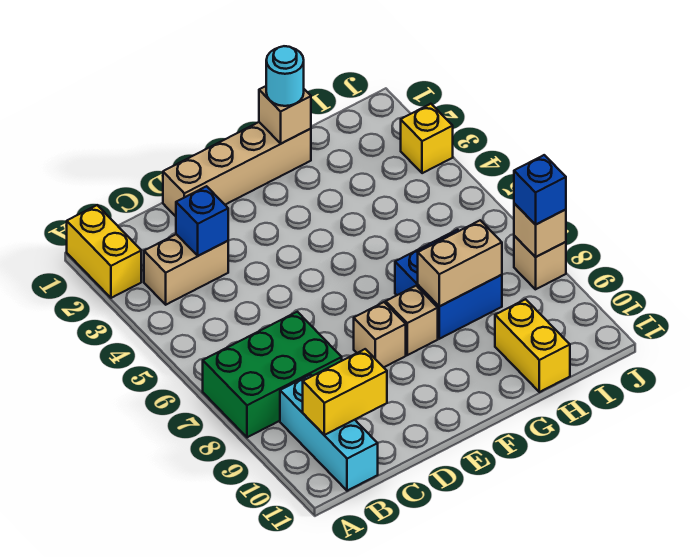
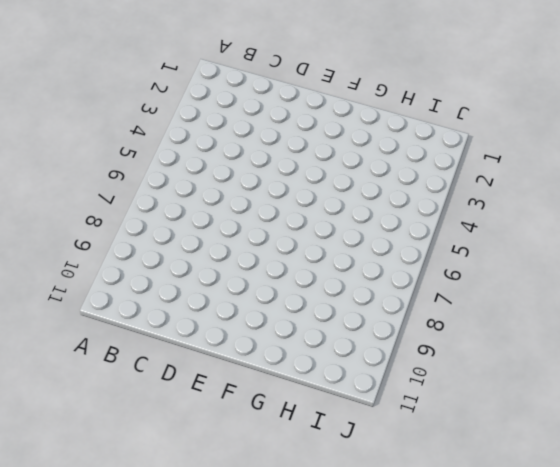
none -> yellow 1x2 brick [67,205,141,298]
none -> green 2x3 brick [203,312,342,437]
none -> tan 1x2 brick [144,234,228,305]

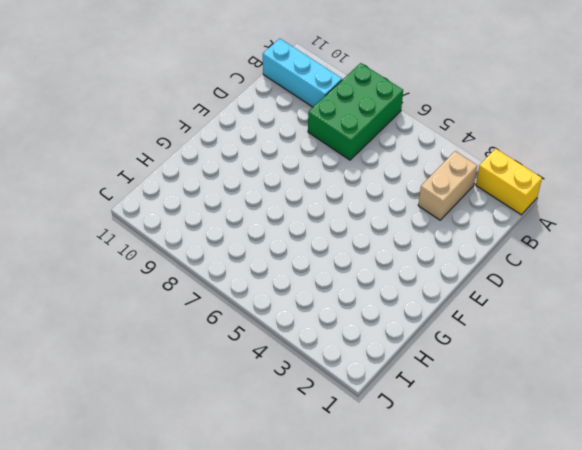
none -> tan 1x4 brick [163,122,311,216]
none -> tan 1x1 brick [354,302,406,367]
none -> tan 1x1 brick [386,286,438,355]

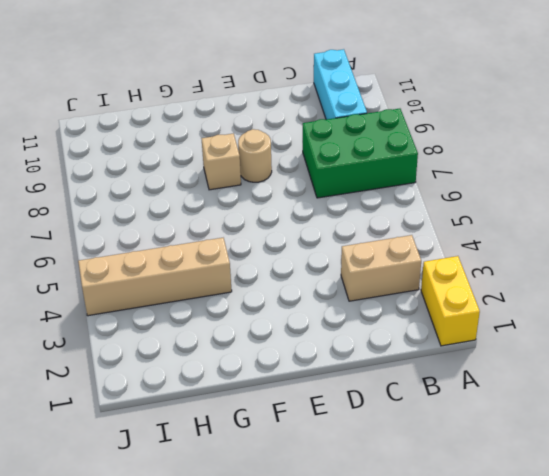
tan 1x1 round brick [238,129,272,182] -> tan 1x1 brick [354,302,406,367]
tan 1x4 brick [78,238,232,316] -> tan 1x4 brick moved to [163,122,311,216]
none -> blue 2x2 brick [395,230,502,339]
none -> yellow 1x2 brick [495,299,570,392]
none -> yellow 1x1 brick [401,104,453,173]

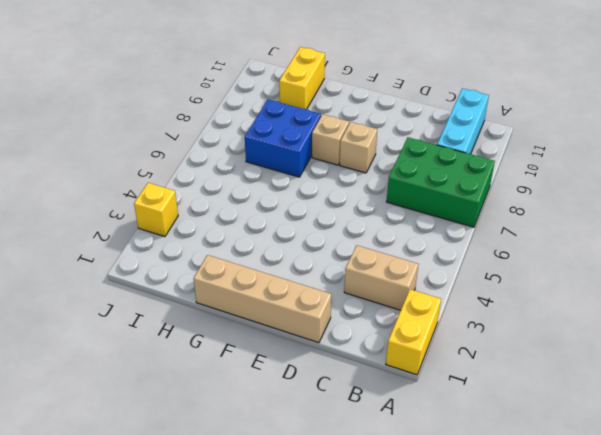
none -> tan 1x1 brick [514,236,566,289]
none -> yellow 1x2 brick [303,349,387,435]
none -> blue 1x1 brick [176,186,228,256]

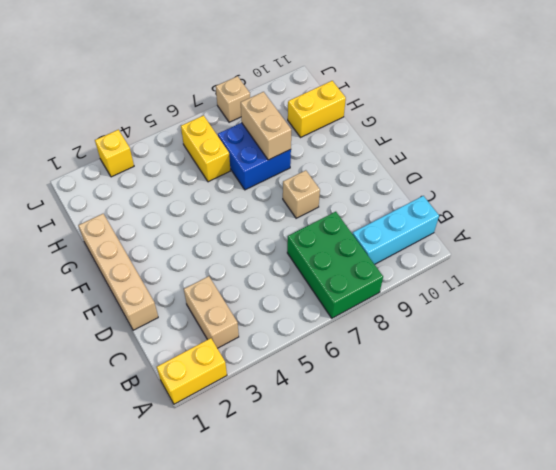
yellow 1x2 brick [181,115,230,182] -> yellow 1x2 brick moved to [303,349,387,435]
none -> tan 1x1 brick [386,286,438,355]
none -> blue 1x1 brick [176,186,228,256]
none -> tan 1x1 brick [259,86,311,144]

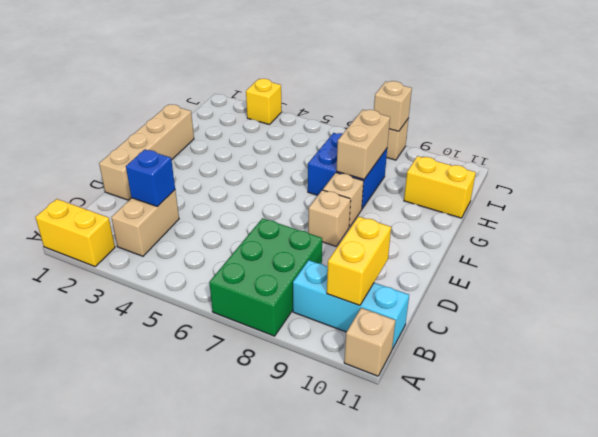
tan 1x1 brick [344,308,396,376] -> tan 1x1 brick moved to [259,86,311,144]
none -> cyan 1x1 round brick [266,46,304,106]
none -> blue 1x1 brick [514,155,566,225]

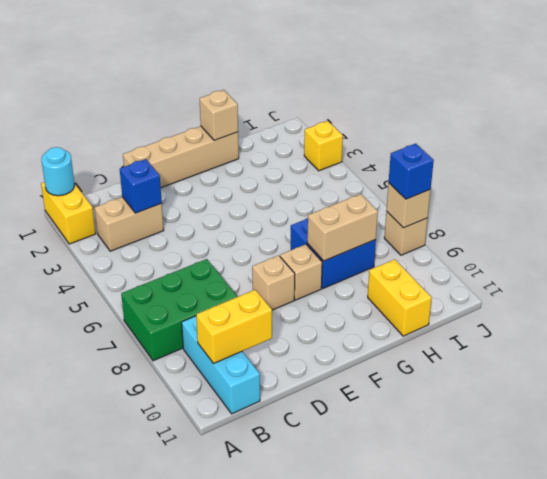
cyan 1x1 round brick [42,147,75,196] -> cyan 1x1 round brick moved to [266,46,304,106]

